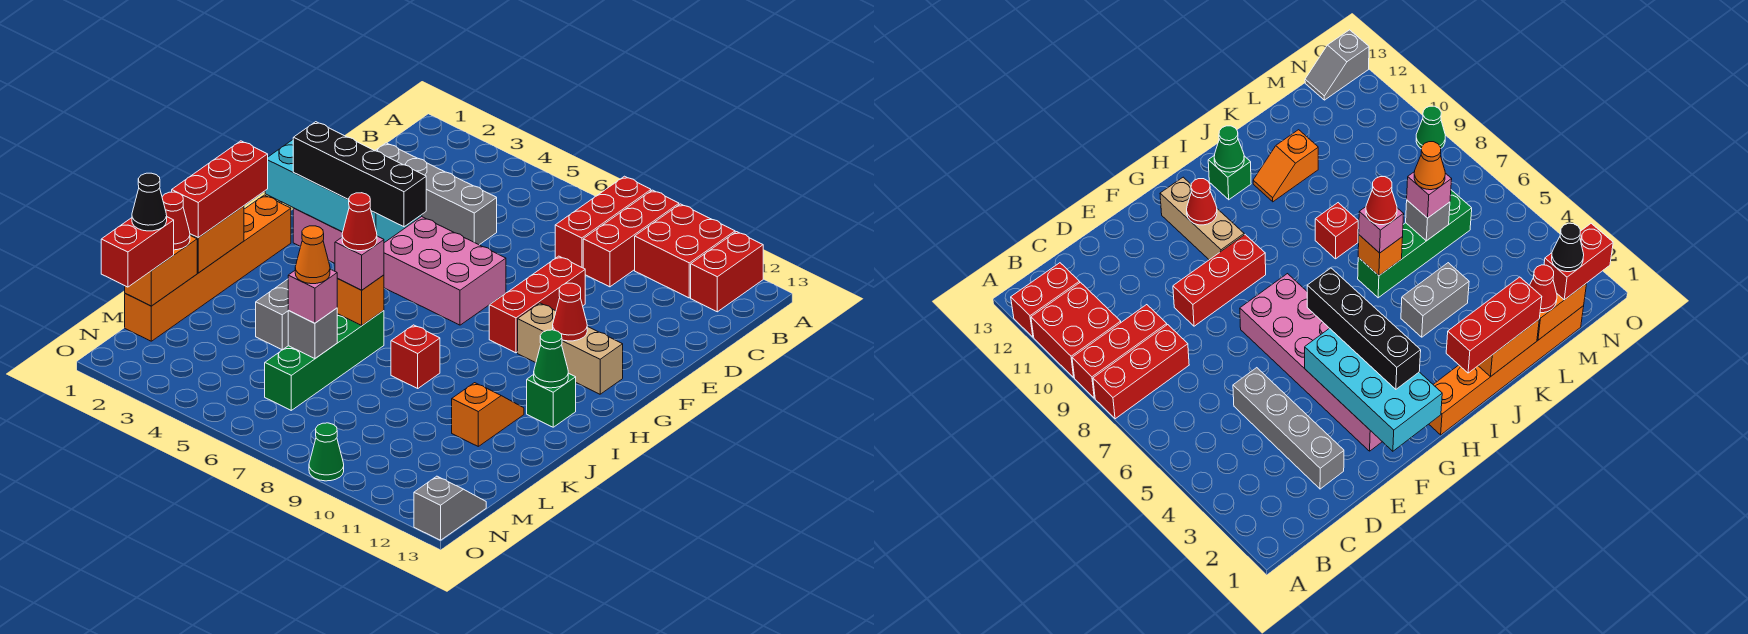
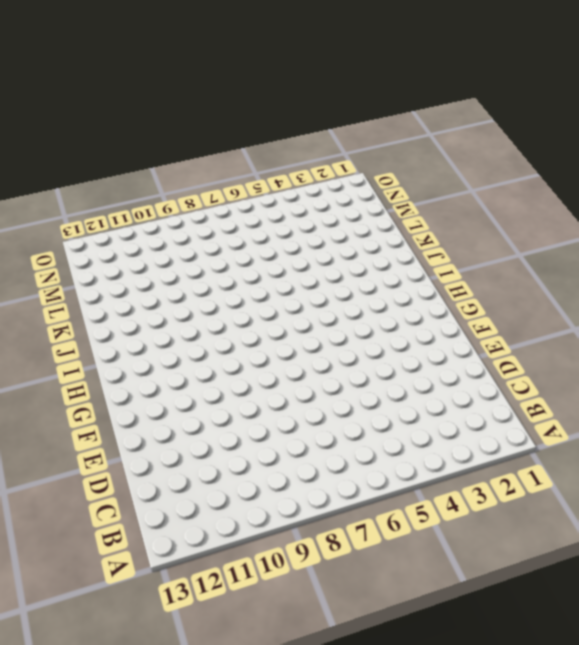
none -> red 1x3 brick [555,176,651,268]
none -> red 1x3 brick [583,190,679,287]
none -> red 2x2 brick [635,204,735,298]
none -> red 1x2 brick [691,232,763,312]

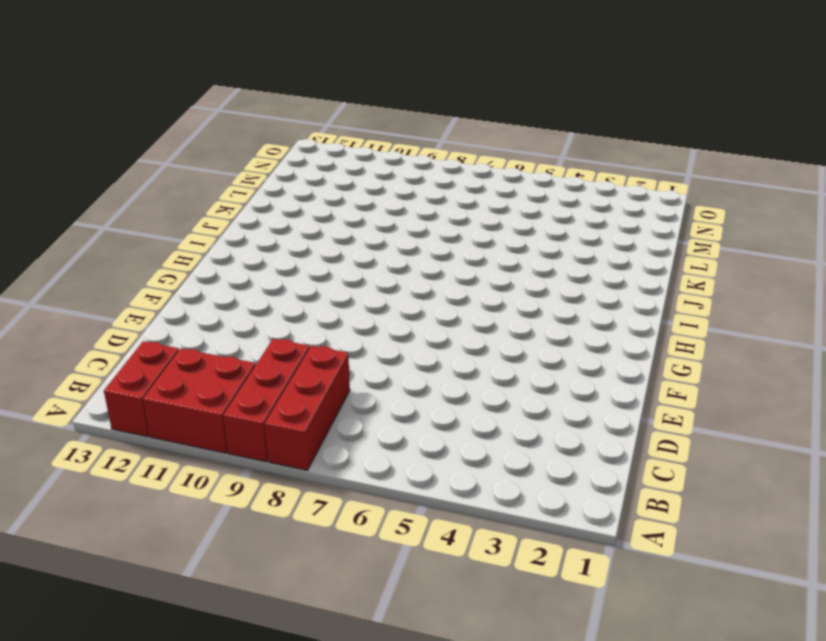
none -> grey 1x4 brick [375,143,497,245]
none -> red 1x3 brick [489,256,585,353]
none -> pink 2x6 brick [293,208,506,325]
none -> tan 1x3 brick [518,303,623,394]

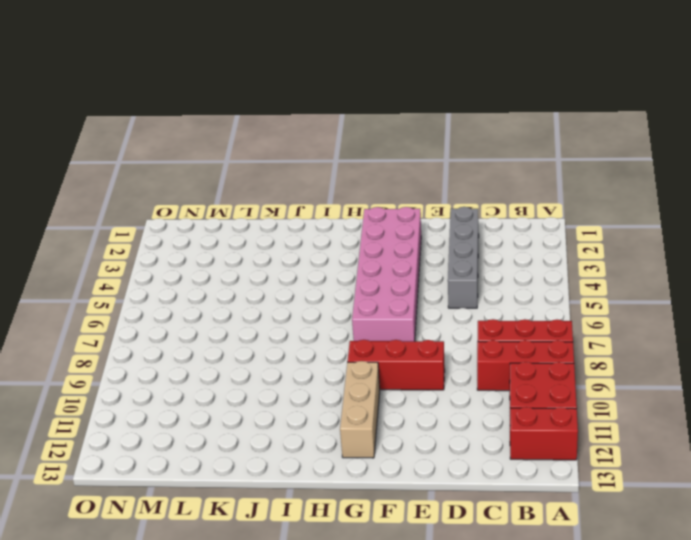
none -> orange 1x6 brick [125,195,291,341]
none -> green 1x1 brick [527,373,576,427]
none -> grey 1x2 brick [256,279,288,350]
none -> green 1x4 brick [265,311,384,410]

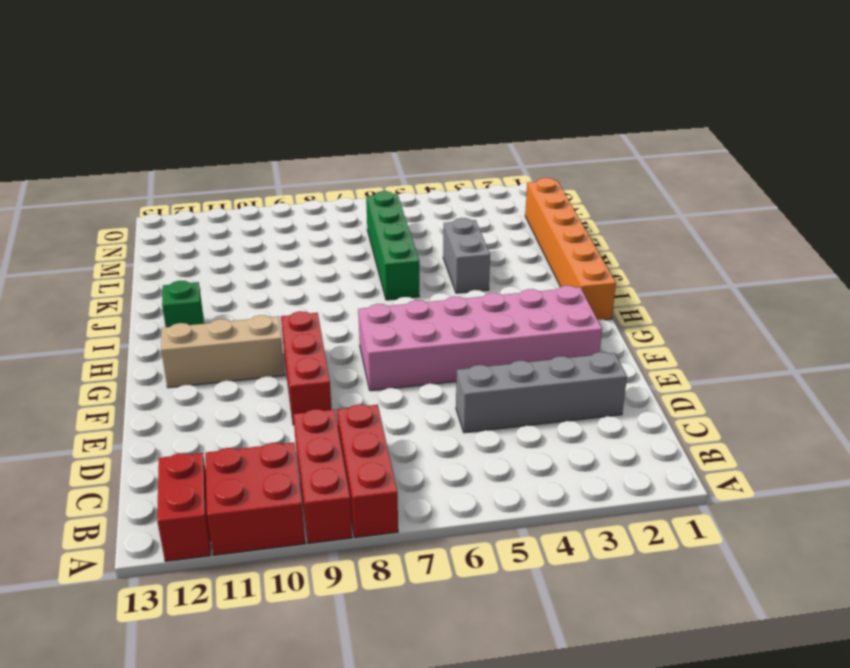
none -> red 1x1 brick [391,325,440,388]
none -> orange 1x2 slope [452,383,524,446]
none -> grey 1x2 slope [414,476,486,540]
none -> green 1x1 cone [309,423,344,481]

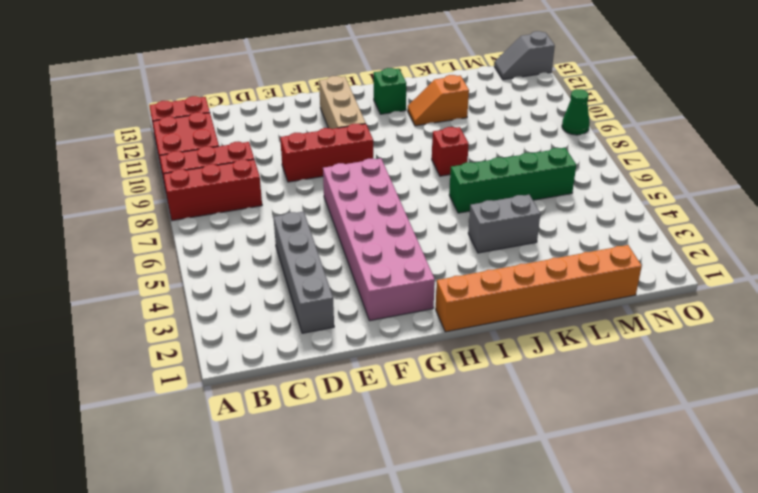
none -> cyan 2x4 brick [265,140,422,243]
none -> red 1x1 cone [553,283,587,341]
none -> green 1x1 cone [534,330,568,388]
none -> orange 1x2 brick [190,206,244,273]

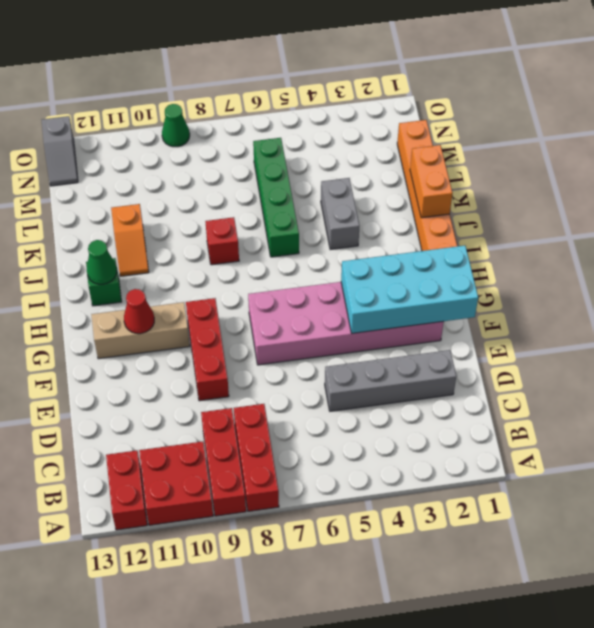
none -> orange 1x1 brick [337,275,384,325]
none -> orange 1x2 brick [125,236,197,306]
none -> grey 1x1 brick [288,308,337,359]
none -> black 1x4 brick [293,122,426,227]

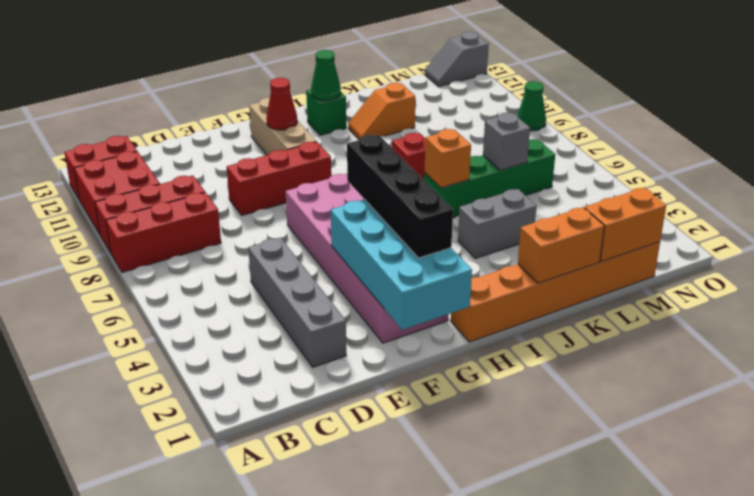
none -> red 1x3 brick [172,141,268,238]
none -> pink 1x1 brick [335,236,384,290]
none -> red 1x1 cone [162,192,190,250]
none -> pink 1x1 brick [288,269,337,323]

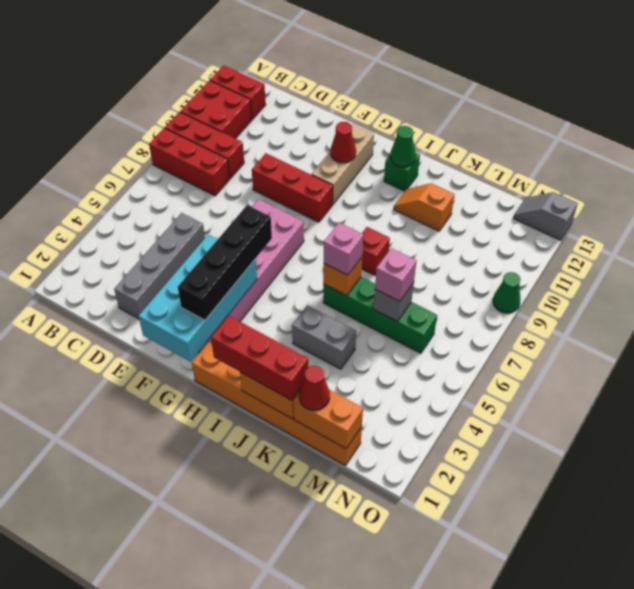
none -> red 1x2 brick [101,217,174,287]
none -> red 1x1 cone [342,193,377,251]
none -> orange 1x1 cone [295,226,330,284]
none -> black 1x1 cone [132,173,167,231]

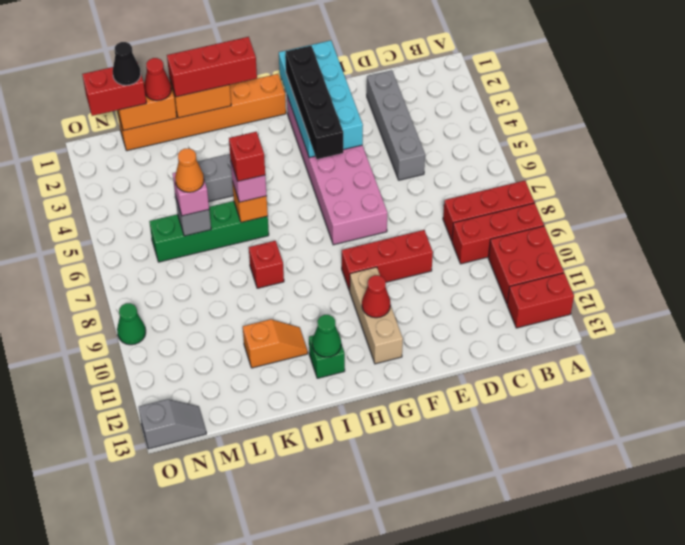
red 1x1 brick [229,132,265,181] -> red 1x1 cone [342,193,377,251]

